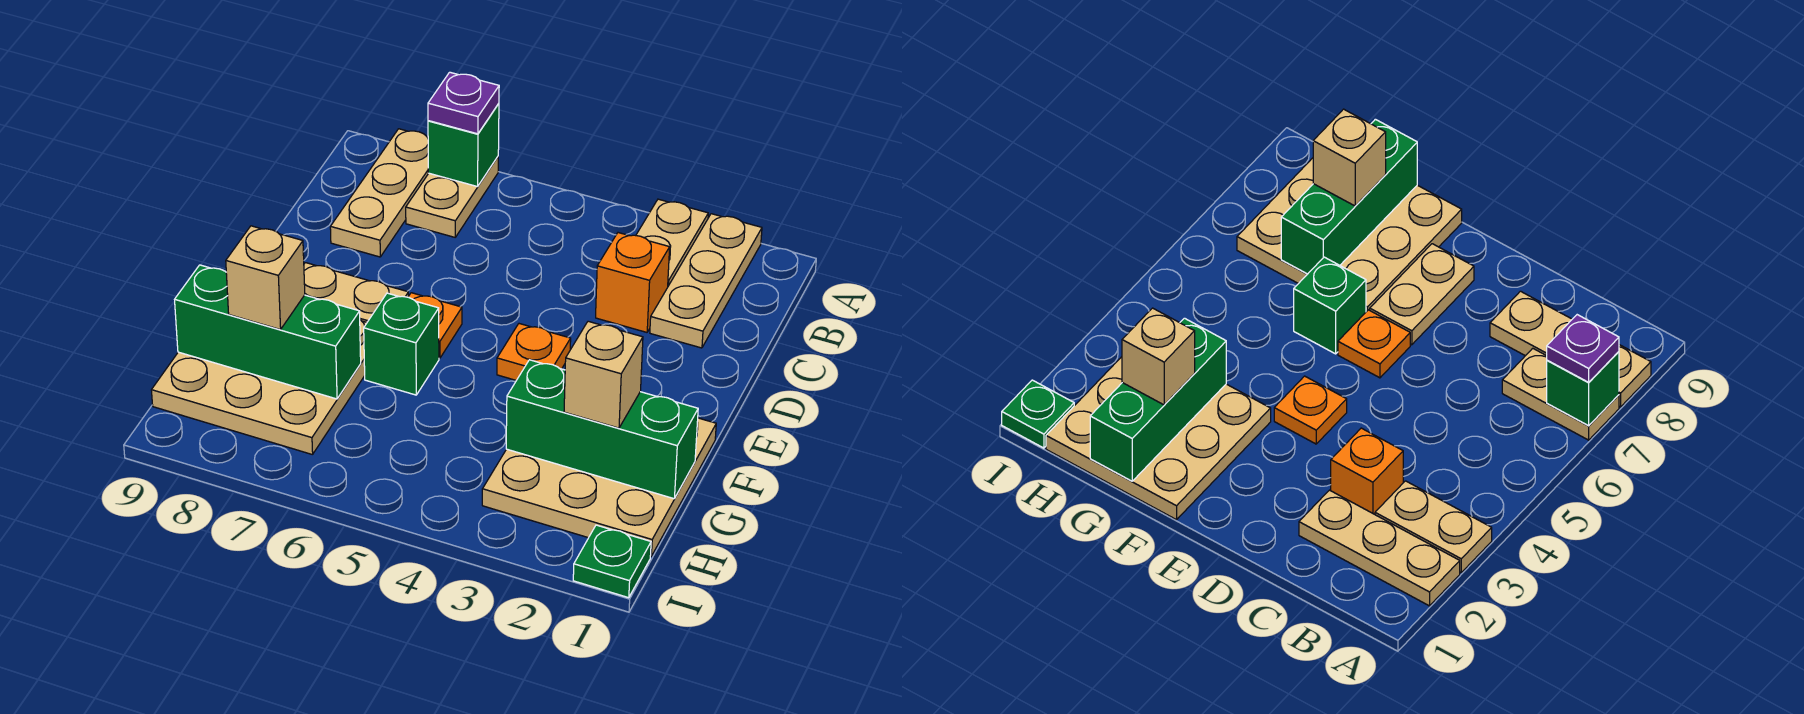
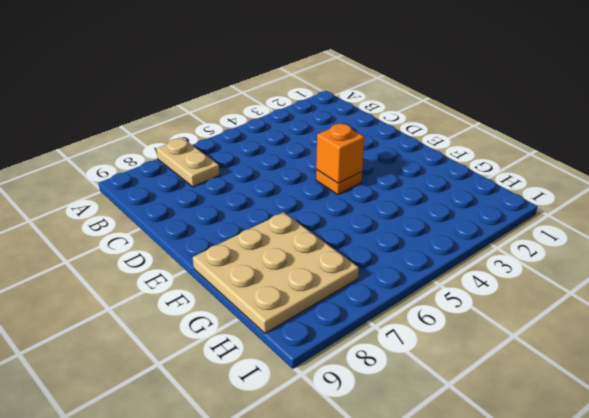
orange 1x1 brick [316,124,365,183] -> orange 1x1 brick moved to [596,233,670,332]
none -> tan 1x3 plate [650,214,762,348]
none -> tan 1x2 plate [636,199,708,286]
none -> tan 1x3 plate [330,129,428,257]

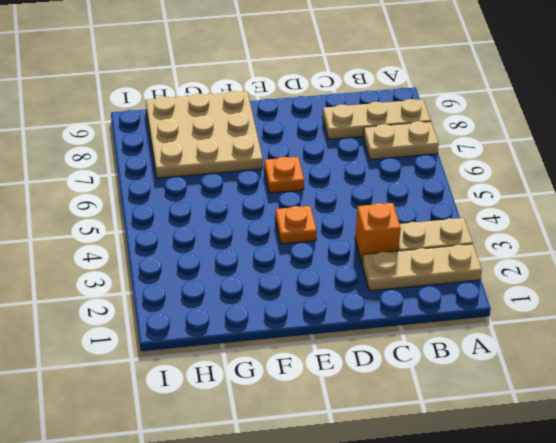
none -> tan 1x2 plate [304,263,409,322]
none -> tan 3x3 plate [482,418,716,556]
none -> green 1x1 brick [364,293,439,395]

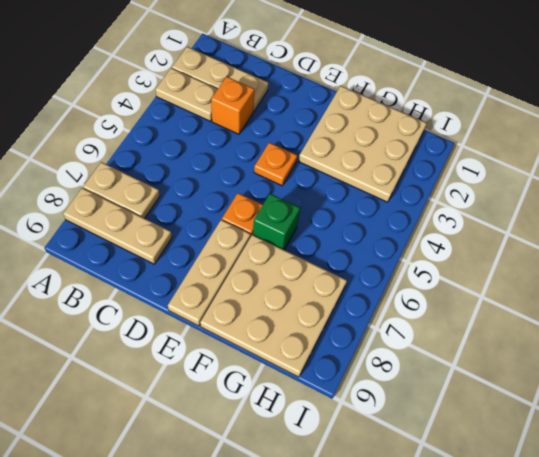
tan 1x3 plate [168,220,251,326] -> tan 1x2 plate [304,263,409,322]
none -> green 1x1 plate [573,525,651,598]
none -> green 1x1 brick [428,104,499,187]
none -> green 1x3 brick [506,360,698,499]

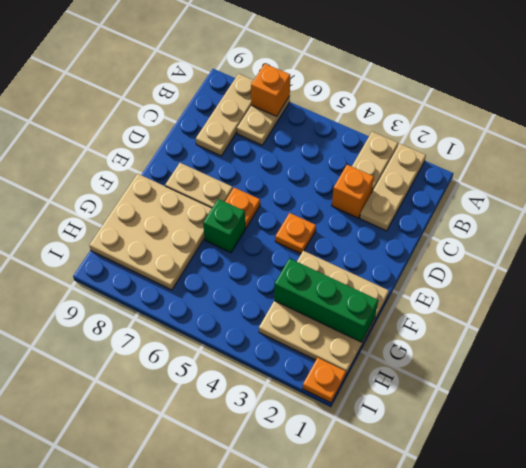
orange 1x1 brick [251,64,290,116] -> green 1x1 brick [428,104,499,187]
orange 1x1 plate [303,358,346,403] -> green 1x1 plate [573,525,651,598]
none -> green 1x3 brick [175,265,361,399]
none -> purple 1x1 plate [428,72,499,134]
none -> tan 1x1 brick [564,321,643,428]

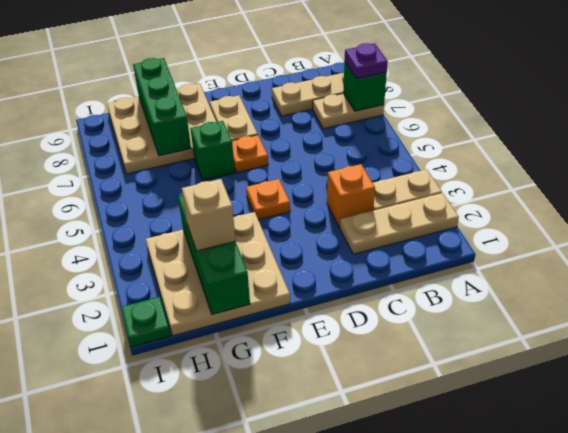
none -> tan 1x1 brick [226,226,305,330]

